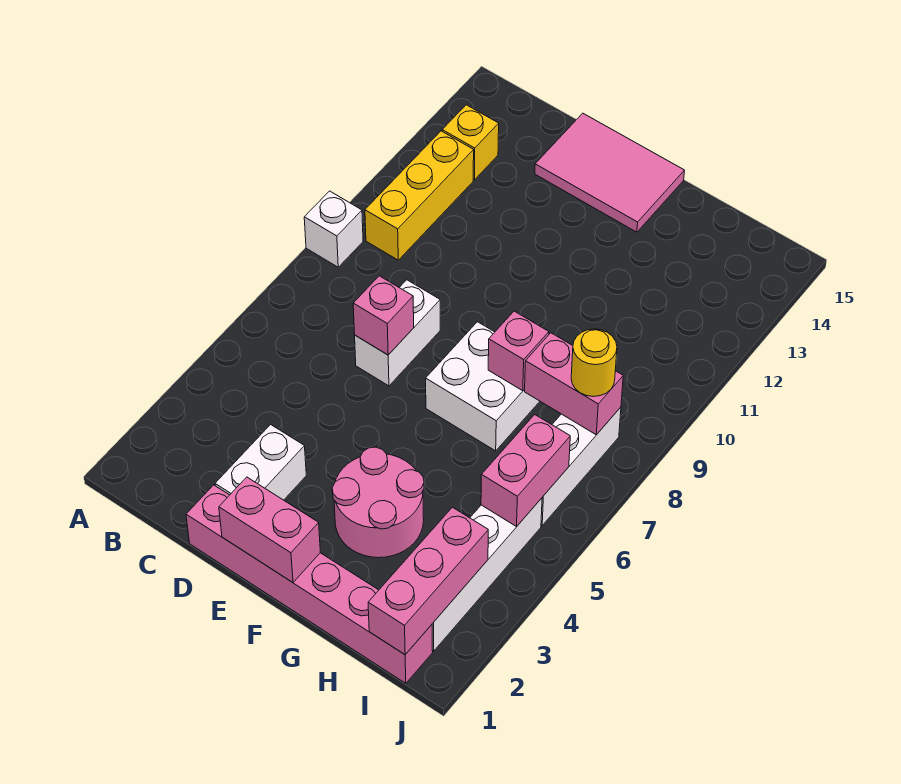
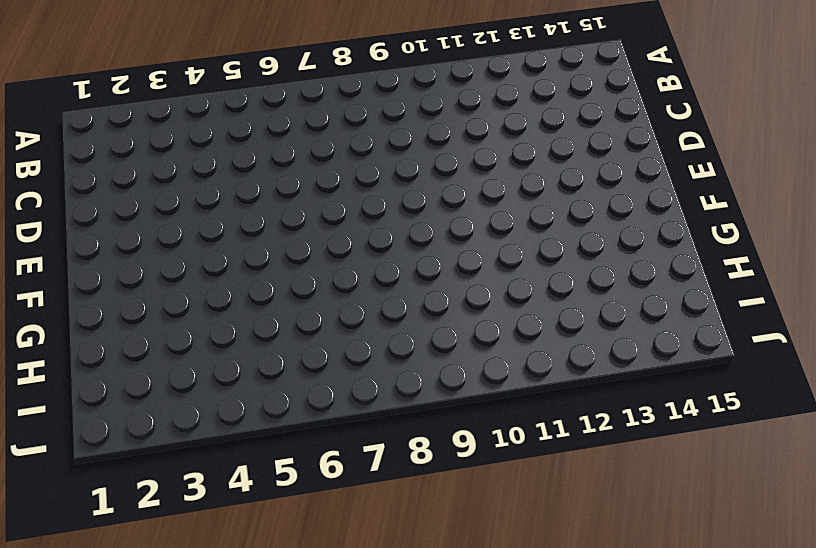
none -> white 1x1 brick [304,191,363,267]
none -> yellow 1x3 brick [365,131,474,260]
none -> yellow 1x1 brick [442,105,499,180]

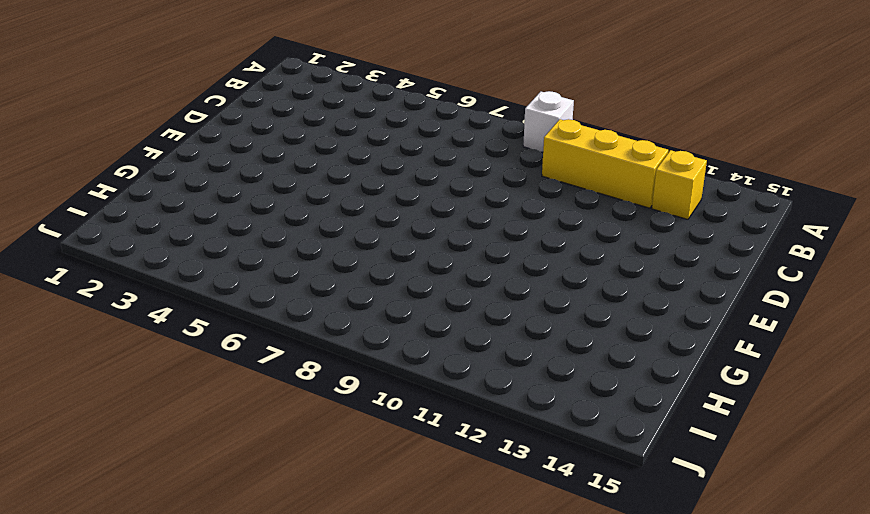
none -> pink 1x6 brick [186,485,433,683]
none -> white 1x2 brick [215,425,306,500]
none -> white 1x2 brick [355,280,440,386]

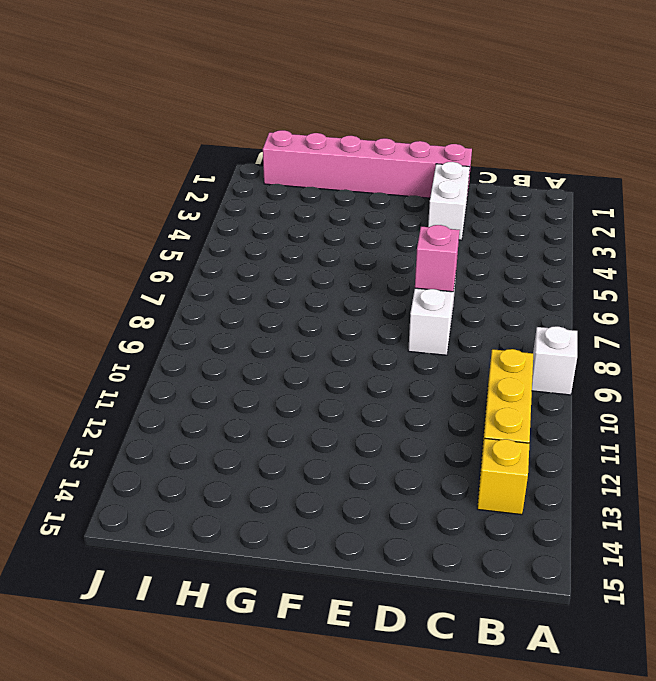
none -> pink 2x3 tile [535,113,685,232]
none -> pink 2x2 round brick [332,447,424,558]
none -> white 2x2 brick [426,322,540,451]

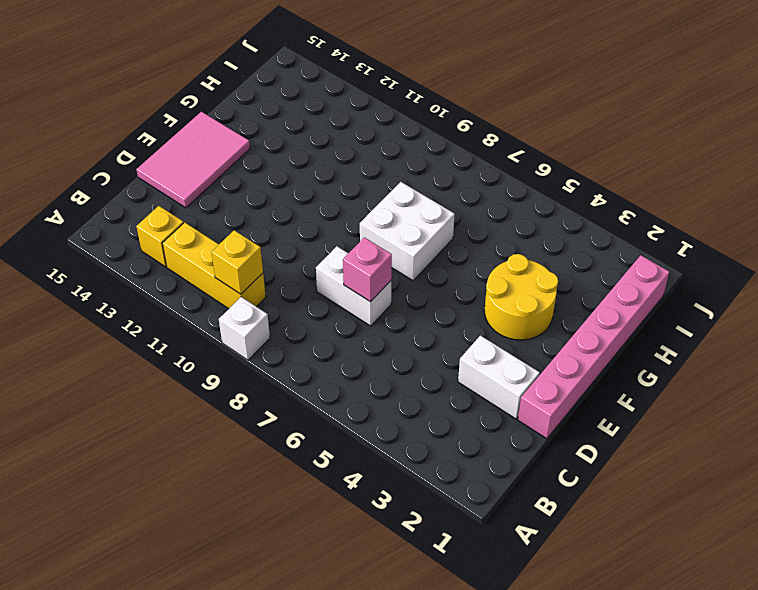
yellow 1x1 brick [211,230,263,294] -> none
yellow 2x2 round brick [484,254,558,340] -> pink 2x2 round brick [332,447,424,558]
none -> white 1x4 brick [432,498,542,651]
none -> white 1x3 brick [541,407,621,525]
none -> pink 1x2 brick [219,477,320,582]

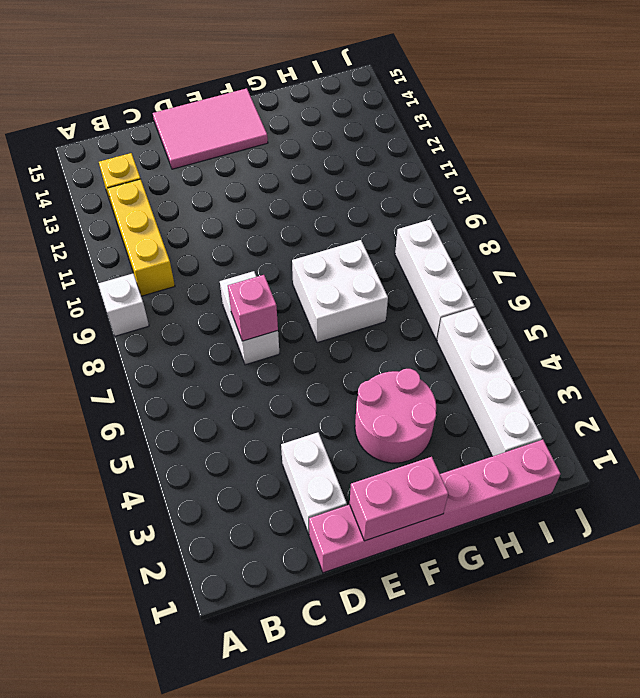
none -> pink 1x1 brick [488,311,549,391]
none -> pink 1x2 brick [525,333,623,435]
none -> pink 1x3 brick [368,507,488,654]

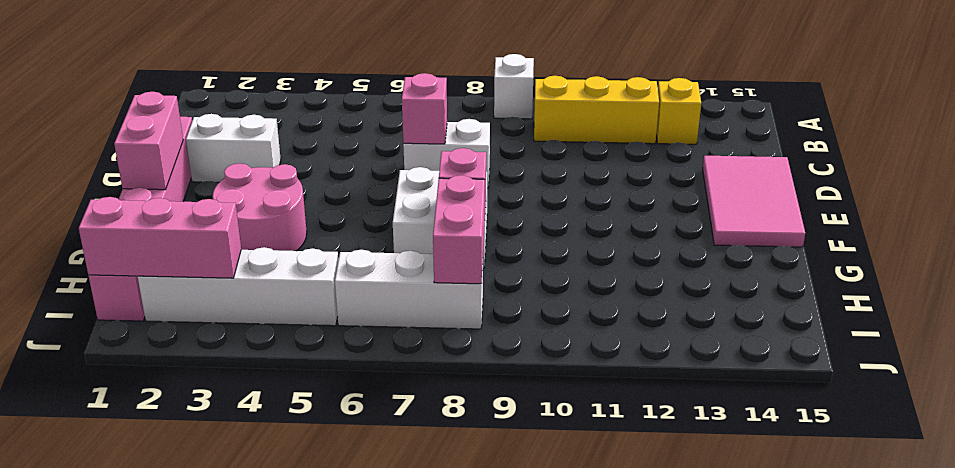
none -> pink 1x2 brick [481,415,570,527]
none -> yellow 1x1 round brick [571,329,617,397]

